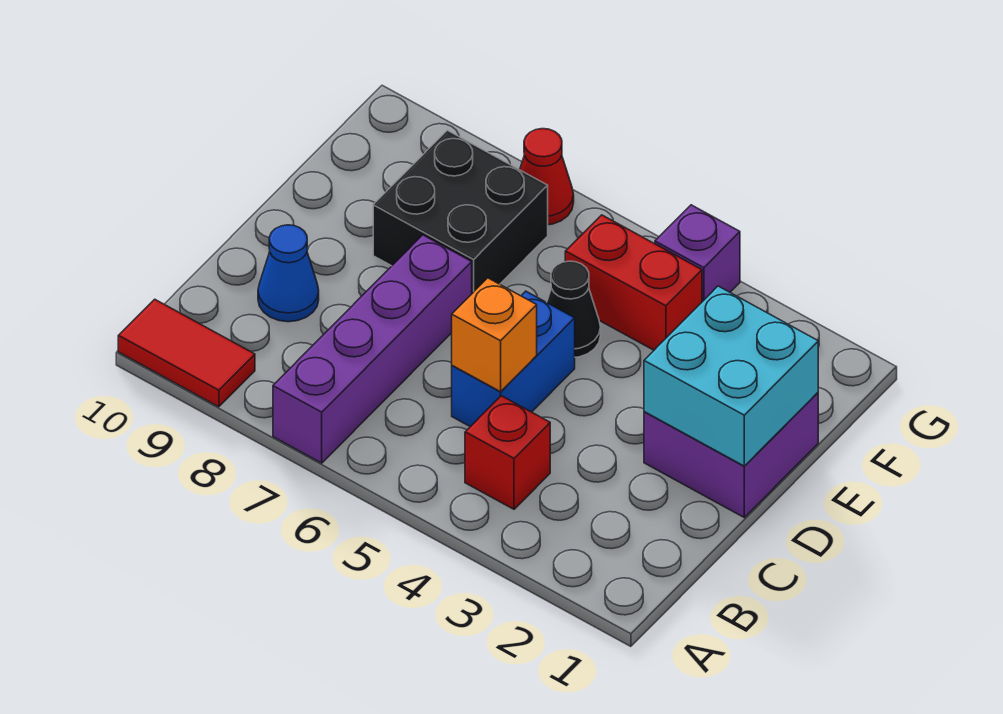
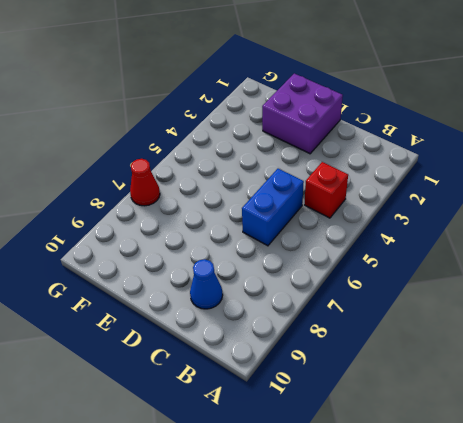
blue 1x2 brick [242,169,304,246] -> blue 1x2 brick turned to [452,291,575,427]
none -> purple 1x4 brick [273,235,472,463]
none -> red 1x2 tile [118,299,255,407]
none -> black 1x1 cone [547,261,601,357]

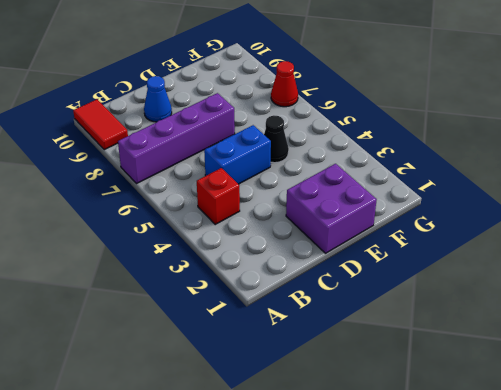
none -> black 2x2 brick [373,130,548,293]
none -> red 1x2 brick [565,215,702,350]
none -> purple 1x1 brick [655,205,740,302]

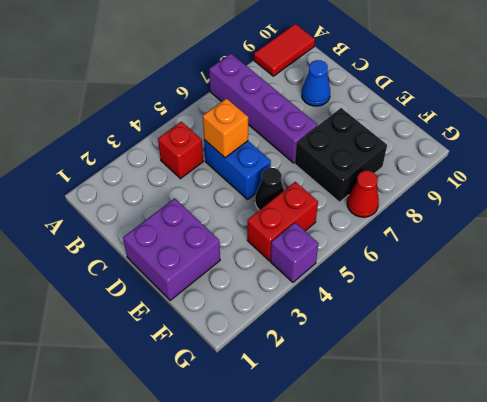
none -> cyan 2x2 brick [644,286,818,466]

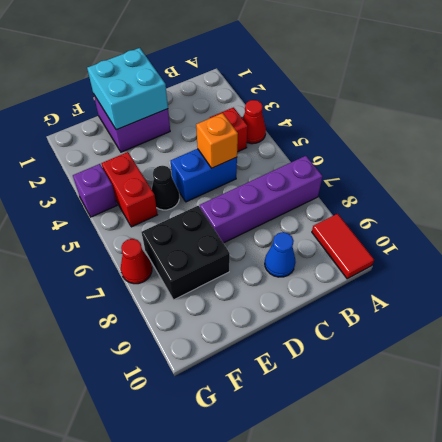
red 1x1 cone [243,100,266,144] -> none

